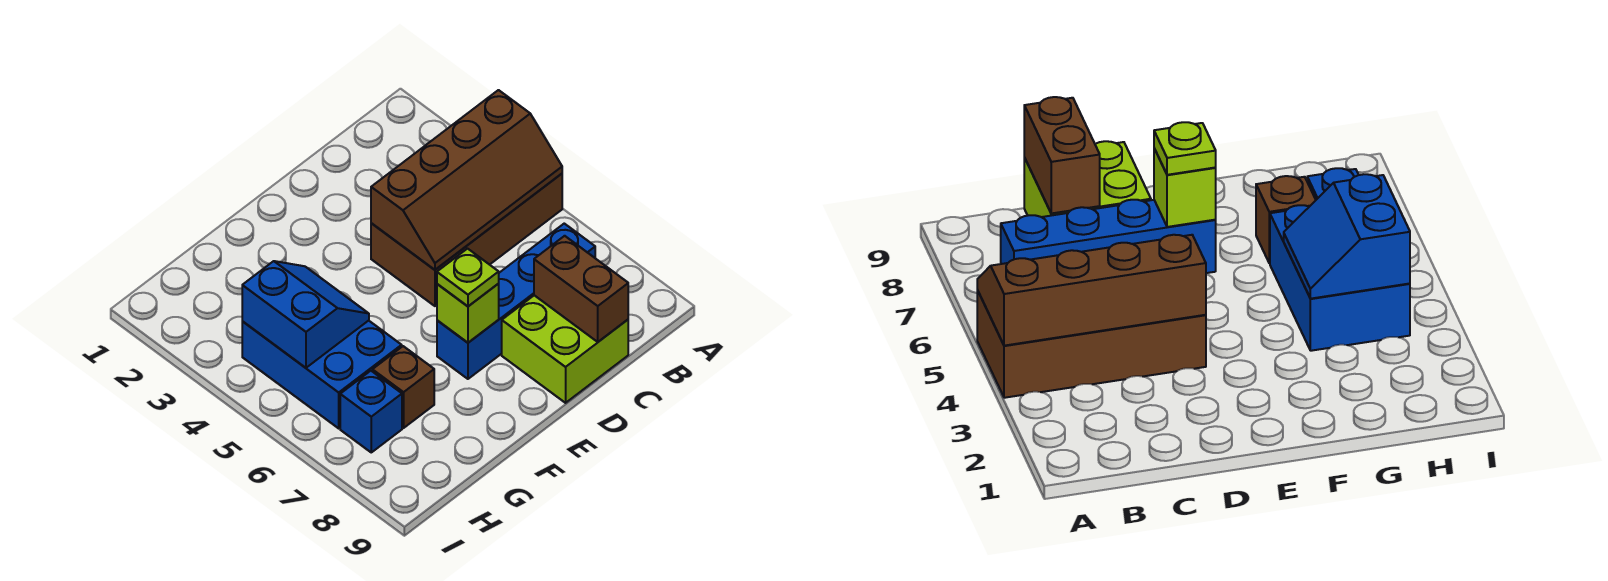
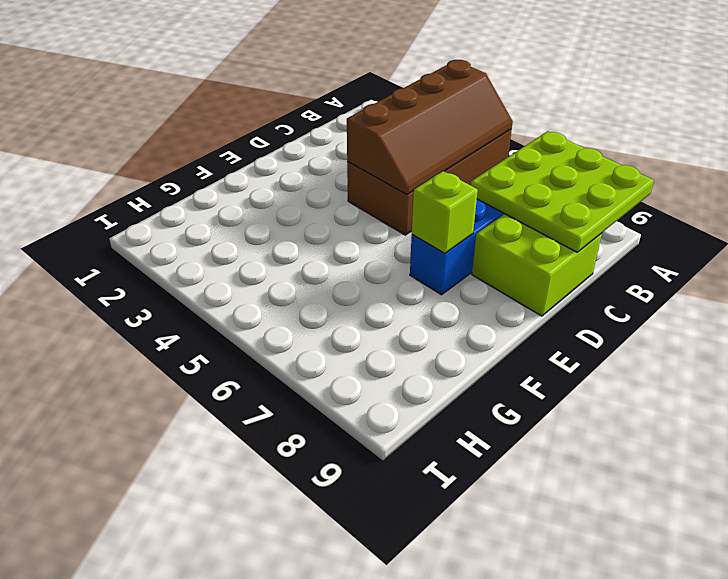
lime 3x3 plate [471,131,654,252] -> brown 1x2 brick [534,236,628,342]
none -> blue 2x3 brick [242,321,402,428]
none -> brown 1x1 brick [372,346,434,428]

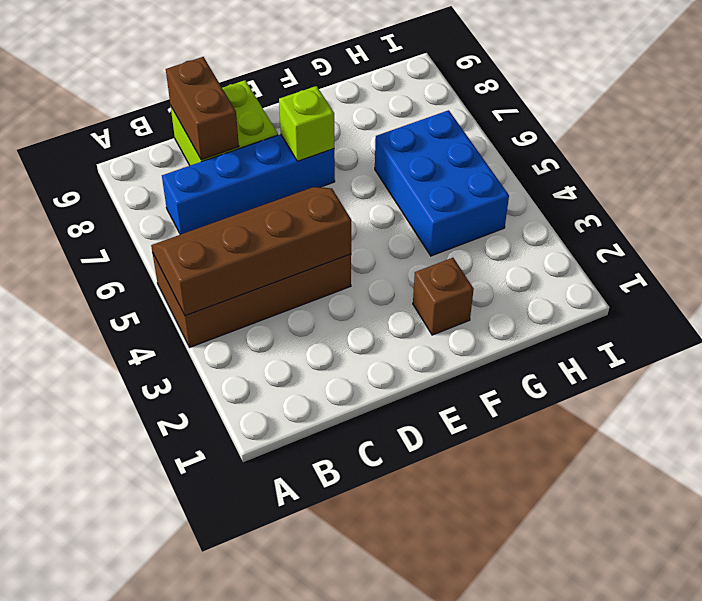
brown 1x1 brick [413,258,474,335] -> brown 1x1 brick moved to [372,346,434,428]
none -> blue 1x1 brick [340,371,402,452]
none -> blue 2x2 slope [242,261,369,368]

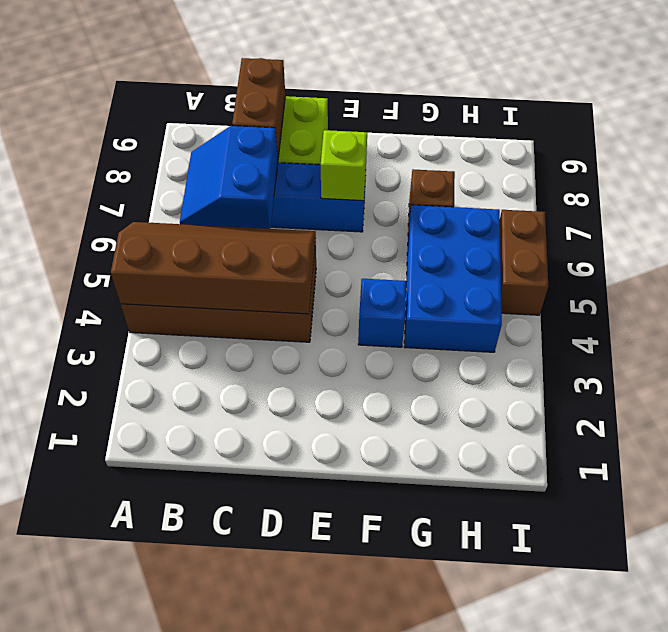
blue 2x2 slope [180,126,278,229] -> blue 2x2 slope moved to [242,261,369,368]
blue 1x1 brick [358,279,406,347] -> blue 1x1 brick moved to [340,371,402,452]
brown 1x2 brick [500,210,548,315] -> none
none -> lime 1x1 plate [437,249,499,306]

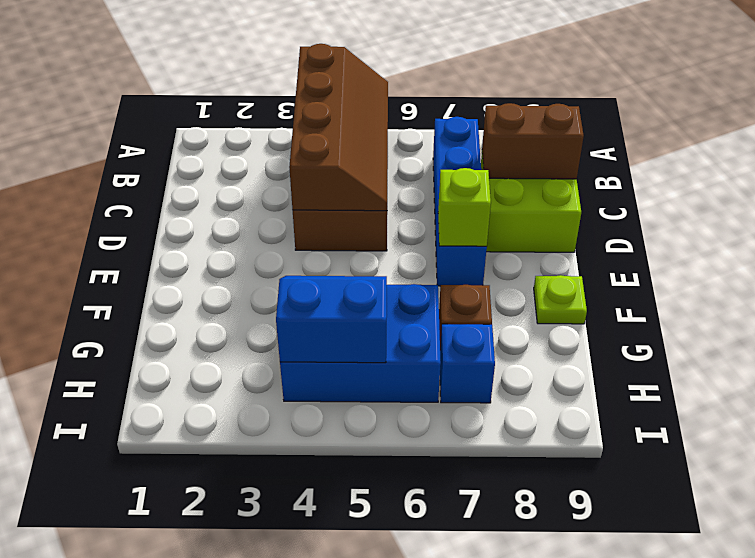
lime 1x1 plate [534,275,587,324] -> lime 1x1 plate moved to [437,249,499,306]

